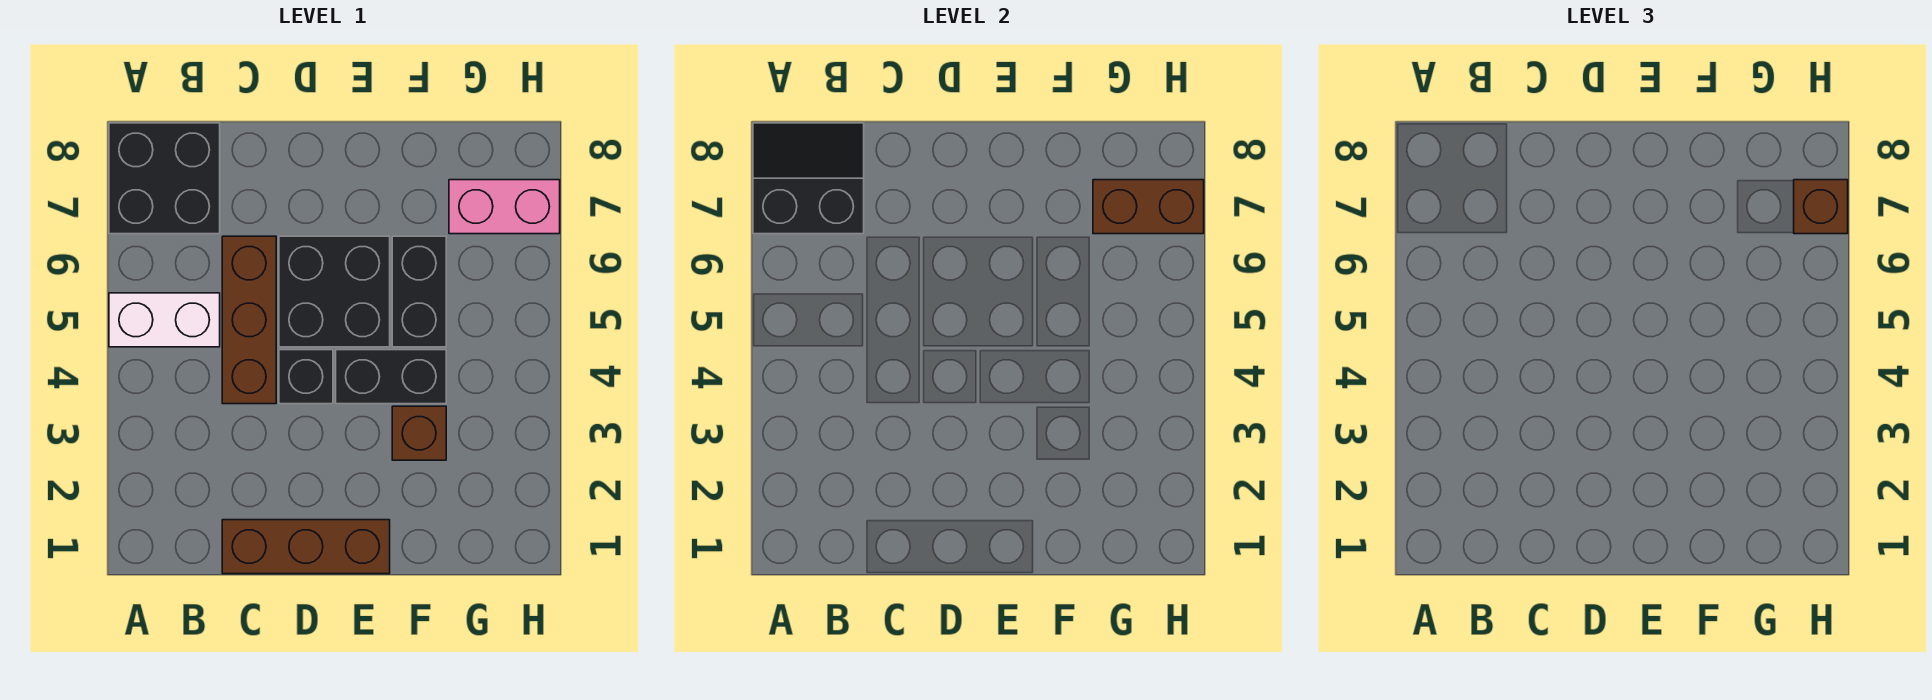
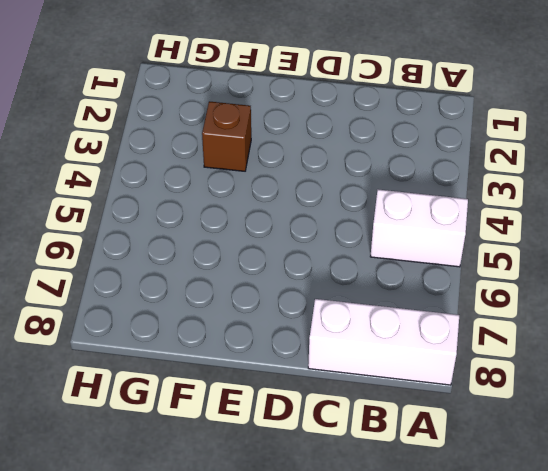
white 1x3 brick [308,299,459,385] -> black 2x2 brick [109,123,220,234]
none -> brown 1x3 brick [222,520,390,574]
none -> brown 1x3 brick [222,236,276,404]
none -> black 1x1 brick [279,350,333,404]

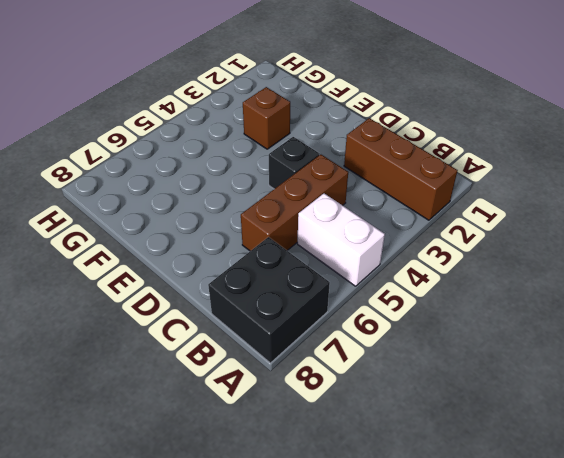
brown 1x3 brick [344,118,458,220] -> brown 1x3 brick moved to [222,520,390,574]
none -> black 2x2 brick [279,236,390,347]
none -> black 1x2 brick [336,350,446,404]
none -> black 1x2 brick [392,236,446,347]

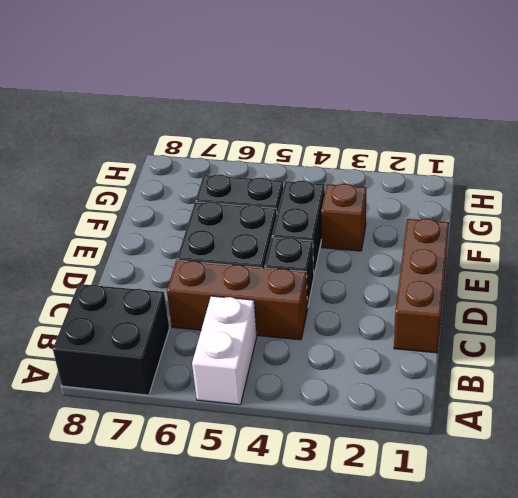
none -> pink 1x2 brick [449,180,560,234]
none -> black 2x2 slope [753,123,864,234]
none -> brown 1x2 brick [1093,180,1204,234]

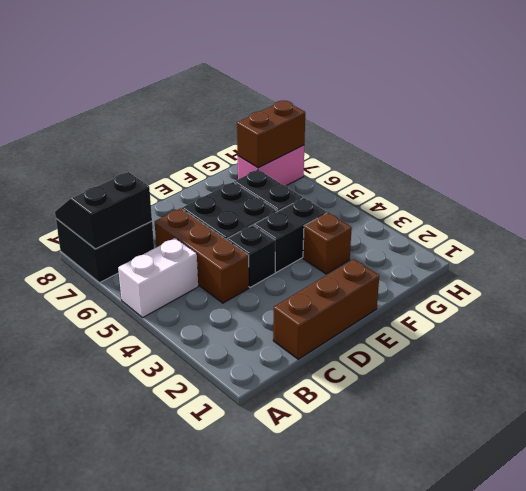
none -> brown 1x1 brick [1794,180,1848,234]

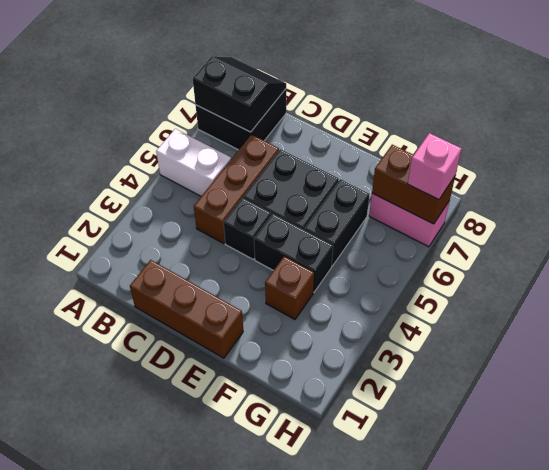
pink 1x1 brick [408,133,462,200] -> brown 1x1 brick [1794,180,1848,234]

